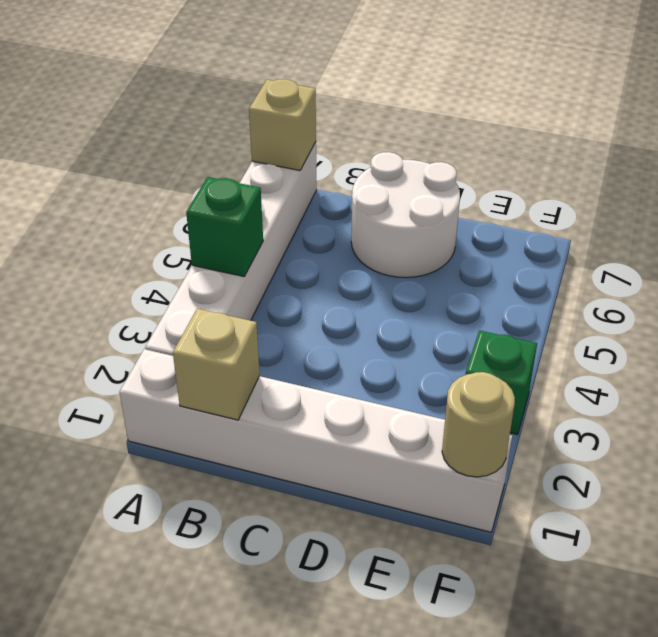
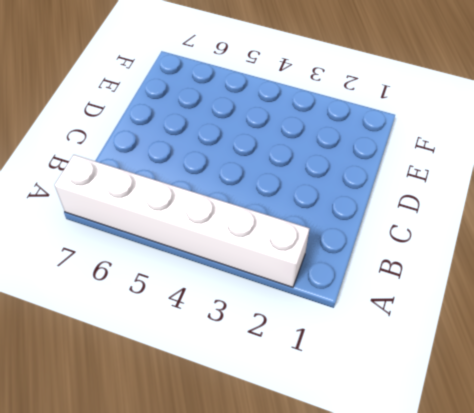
none -> white 1x6 brick [120,349,512,532]
none -> white 2x2 round brick [351,152,460,278]

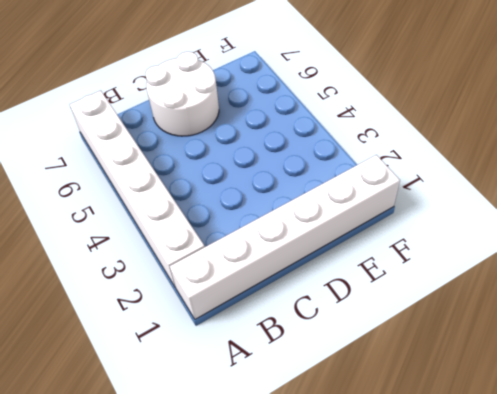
none -> green 1x1 brick [466,331,537,435]
none -> green 1x1 brick [186,177,263,277]

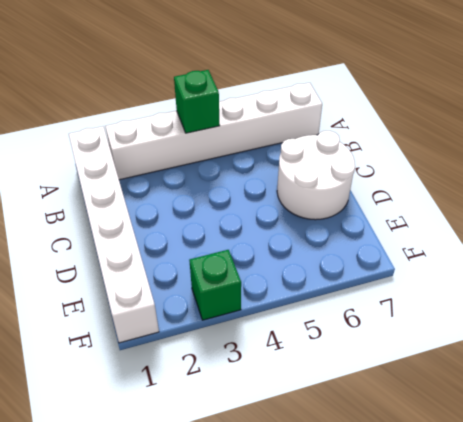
none -> tan 1x1 brick [249,79,316,171]
none -> tan 1x1 brick [173,309,260,420]

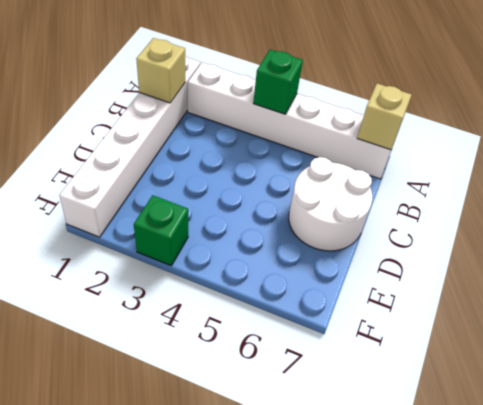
none -> tan 1x1 round brick [442,372,515,477]

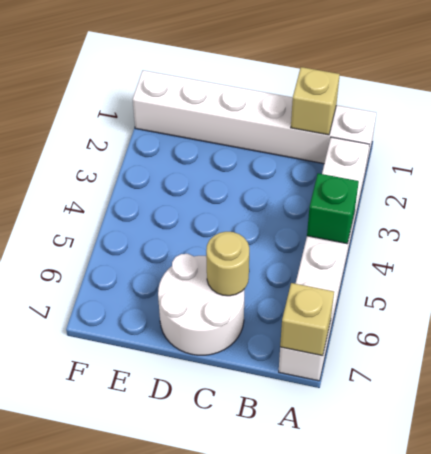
tan 1x1 round brick [206,232,249,296] -> tan 1x1 round brick moved to [442,372,515,477]
none -> green 1x1 brick [466,331,537,435]

